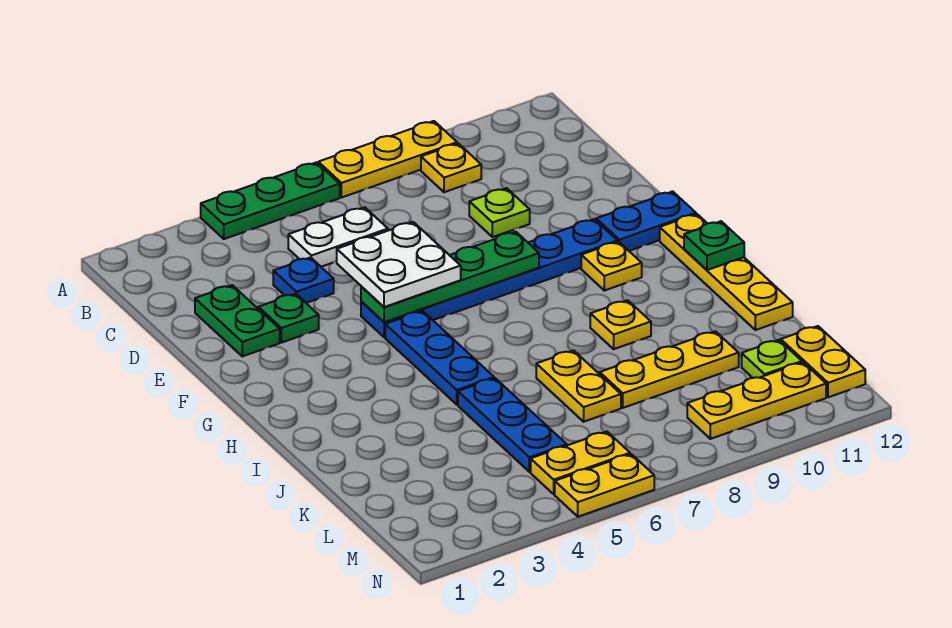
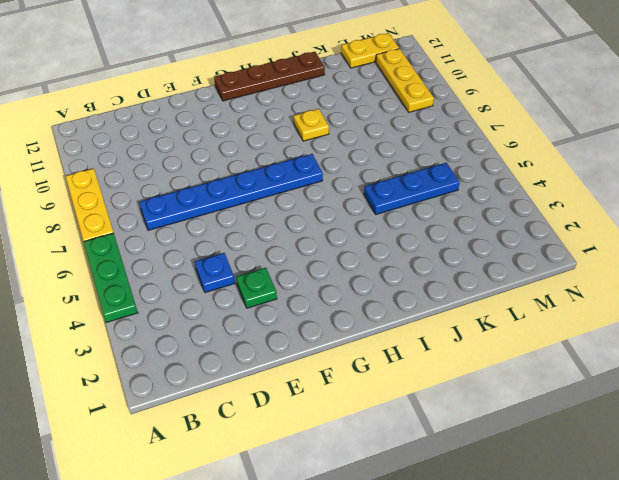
blue 1x6 plate [139,154,323,230] -> blue 1x6 plate turned to [361,219,617,337]
brown 1x4 plate [214,52,325,101] -> yellow 1x4 plate [660,214,793,330]
none -> yellow 1x1 plate [421,143,481,192]
none -> white 1x2 plate [288,207,388,267]
none -> green 1x2 plate [195,285,280,356]

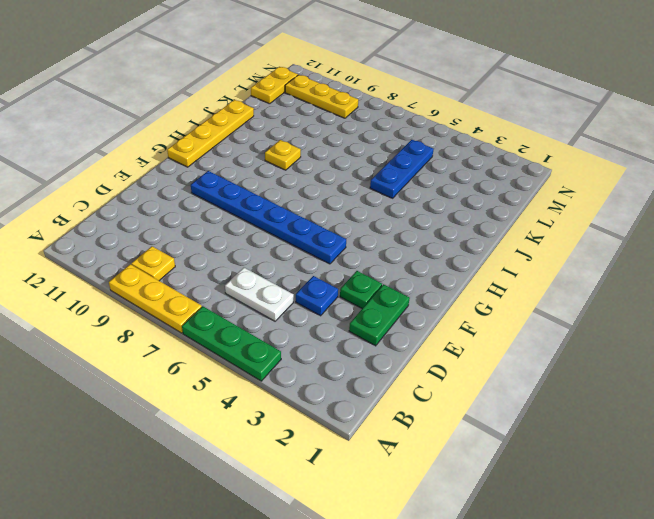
none -> lime 1x1 plate [469,188,530,237]
none -> blue 1x2 plate [596,191,696,251]
none -> blue 1x3 plate [385,311,494,404]

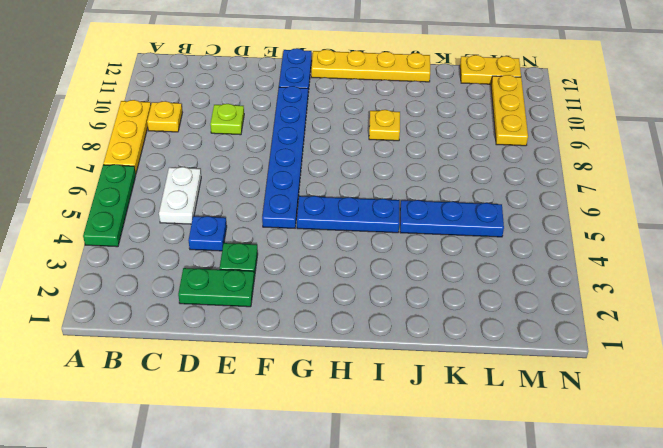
none -> yellow 1x1 plate [581,242,642,291]
none -> yellow 1x2 plate [536,350,621,422]
none -> yellow 1x3 plate [600,331,739,408]

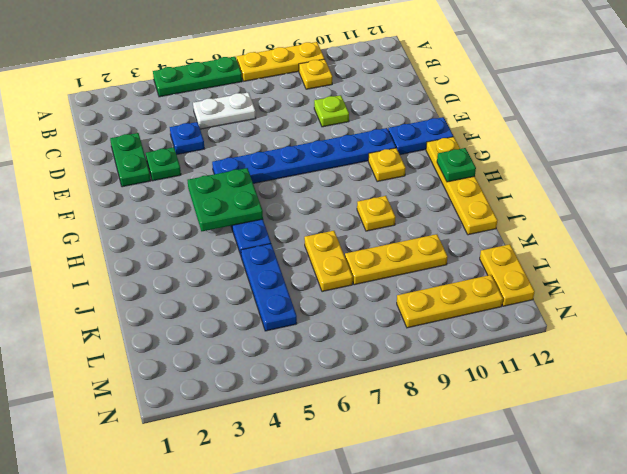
green 2x2 plate [188,168,263,231] -> none
none -> lime 1x1 plate [742,340,802,378]
none -> yellow 1x2 plate [531,432,630,494]
none -> yellow 1x2 plate [555,454,654,517]

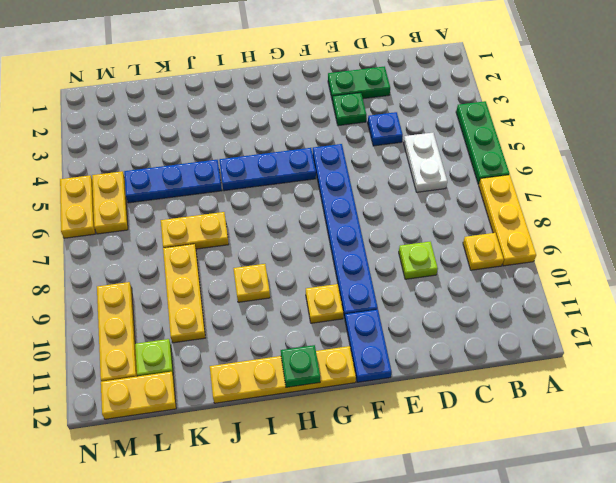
none -> green 1x4 plate [361,232,539,322]
none -> white 2x2 plate [337,222,461,307]

